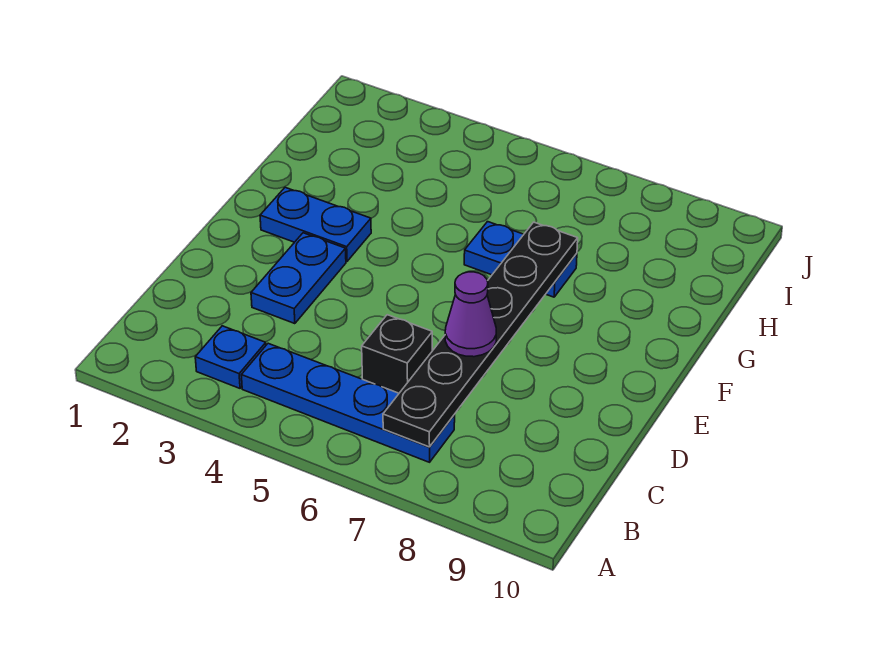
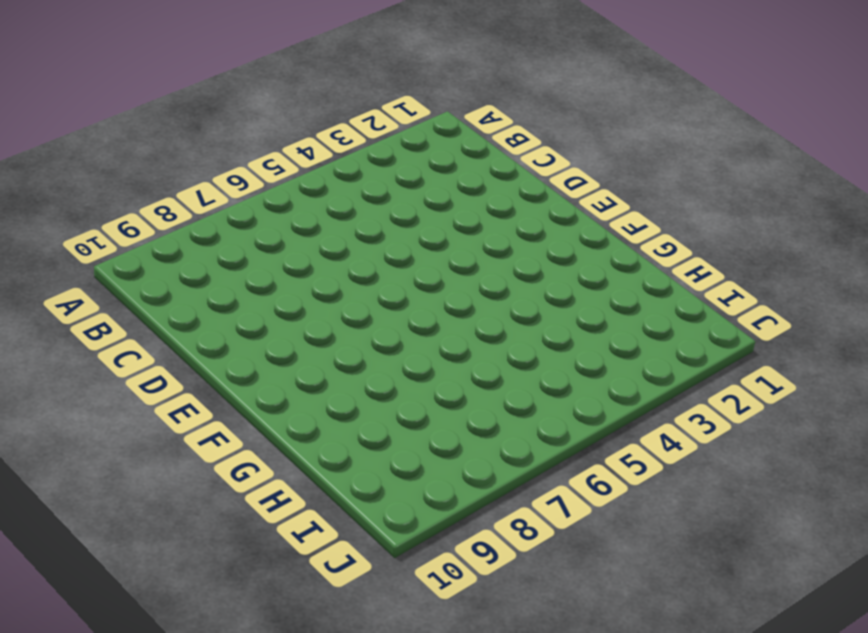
none -> blue 1x1 plate [195,326,266,388]
none -> blue 1x4 plate [241,343,455,462]

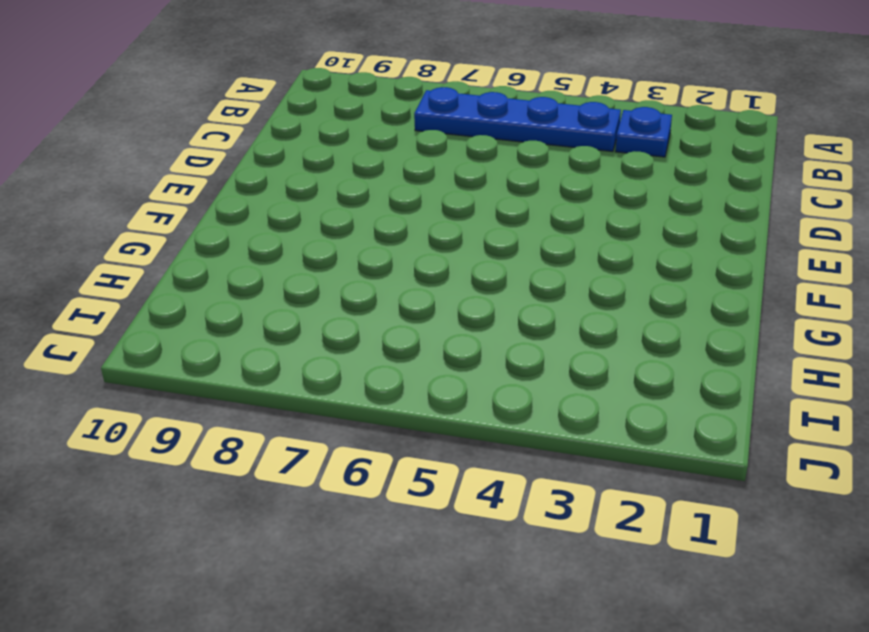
none -> black 1x1 brick [362,315,432,393]
none -> blue 1x2 plate [251,233,346,324]

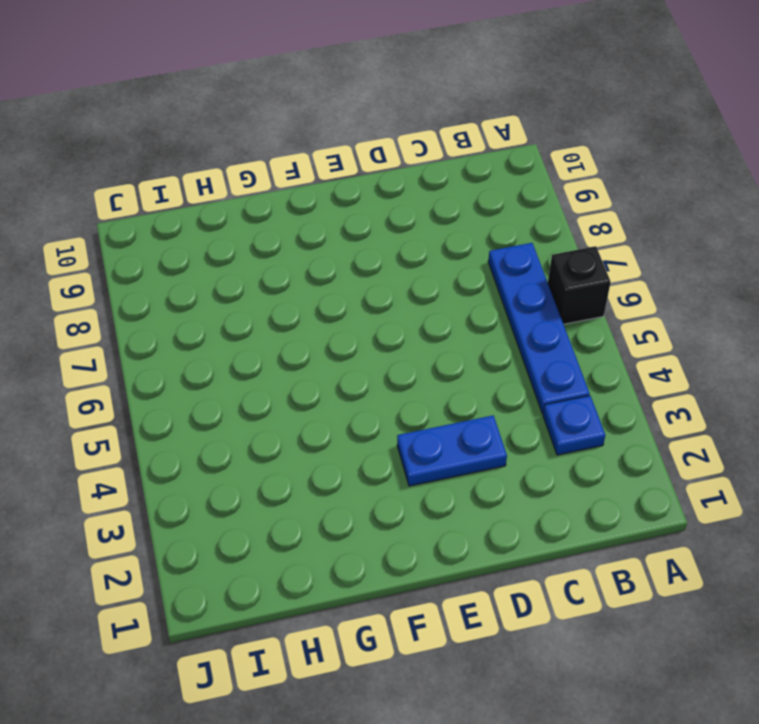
black 1x1 brick [548,246,611,324] -> black 1x1 brick moved to [362,315,432,393]
none -> blue 1x2 plate [260,187,371,261]
none -> blue 1x2 plate [464,222,577,297]

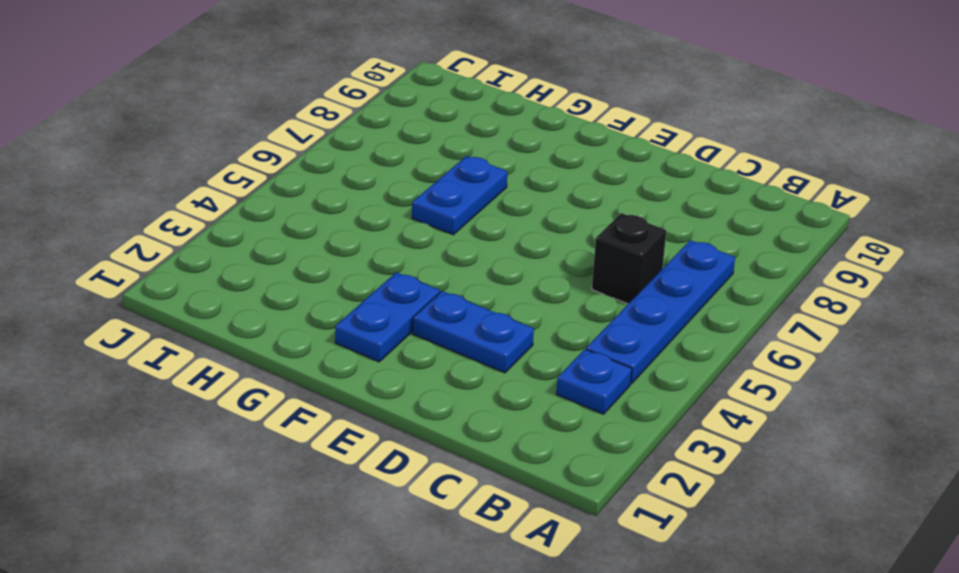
none -> black 1x6 plate [383,222,578,447]
none -> purple 1x1 cone [445,272,496,357]

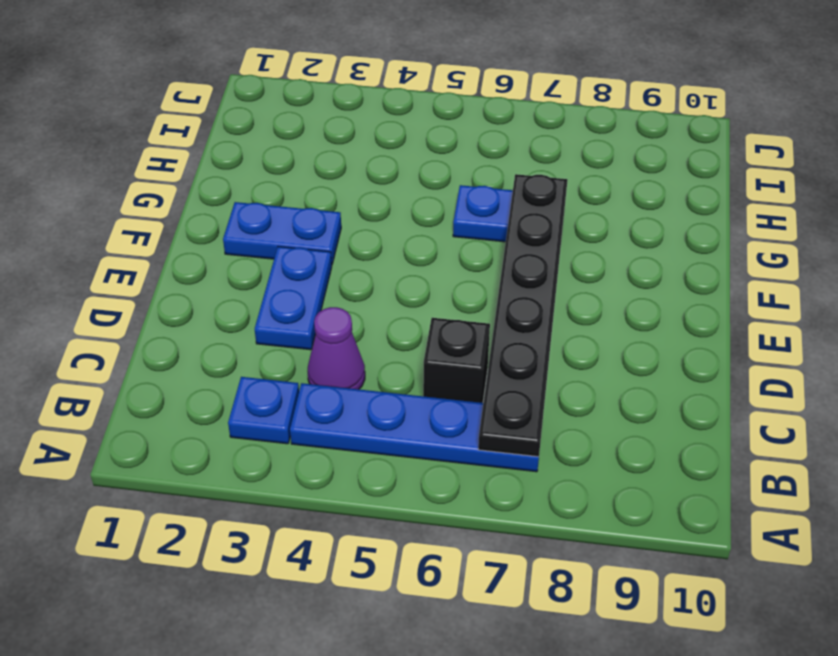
purple 1x1 cone [308,307,365,389] -> purple 1x1 cone moved to [445,272,496,357]

